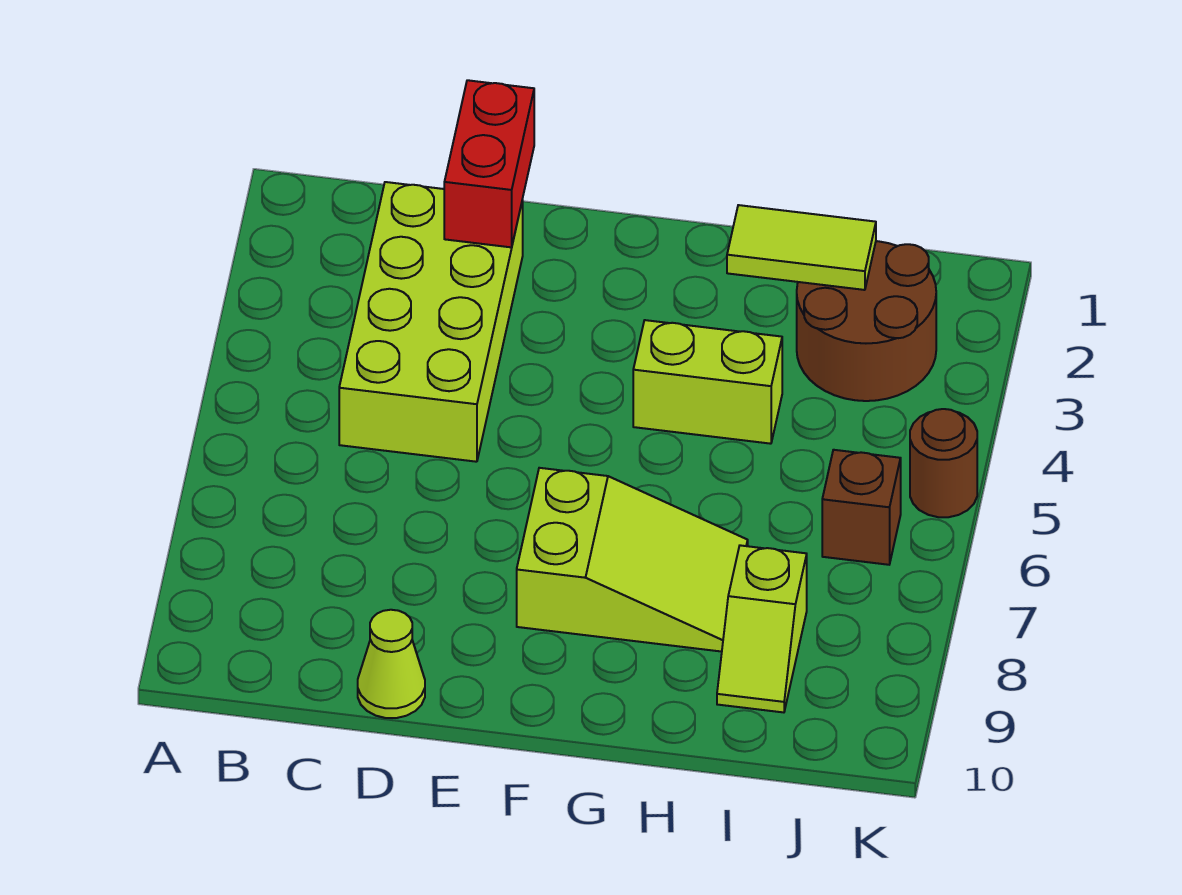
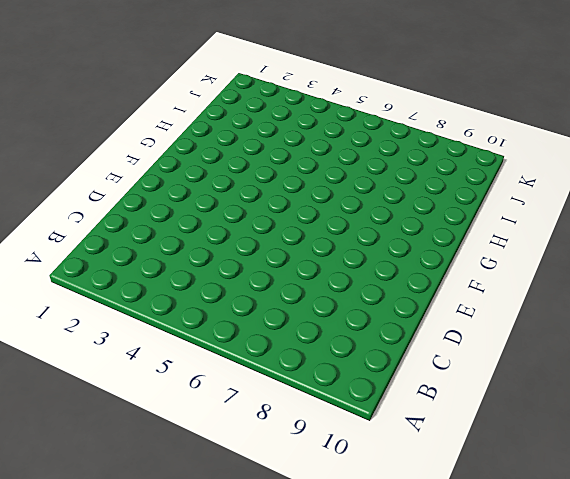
none -> lime 2x4 brick [339,182,523,462]
none -> lime 1x1 cone [358,610,425,718]

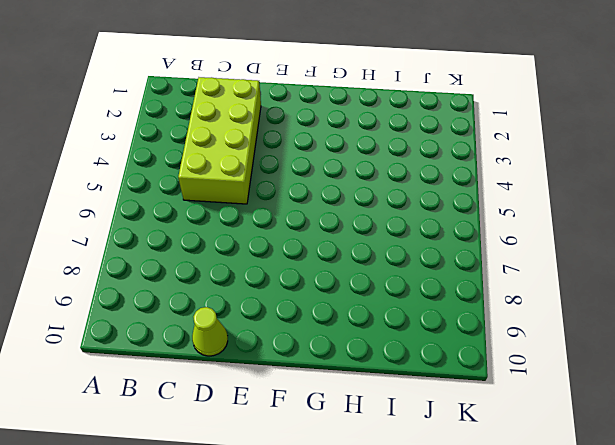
none -> lime 2x3 slope [517,468,748,652]
none -> lime 1x2 brick [633,320,782,444]

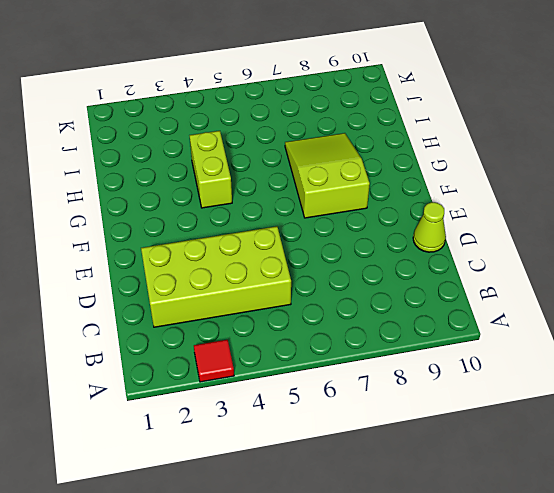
red 1x1 tile [194,340,234,382] -> none
none -> brown 2x2 round brick [797,241,936,401]
none -> lime 1x2 slope [717,545,807,712]

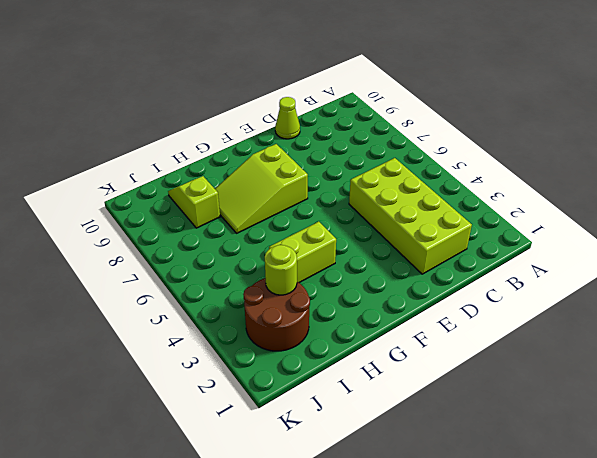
lime 1x1 round brick [265,245,297,295] -> none
none -> brown 1x1 brick [822,450,901,565]
none -> brown 1x1 round brick [910,409,977,517]

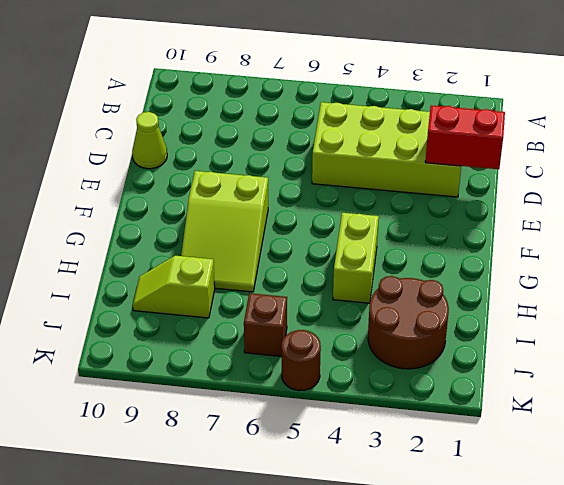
none -> lime 1x2 tile [727,205,876,290]

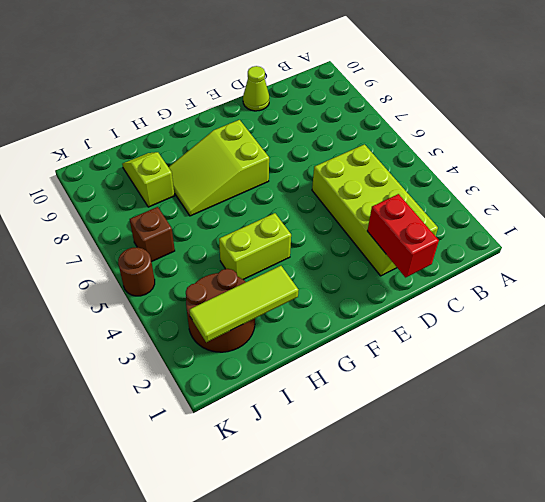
lime 1x3 tile [189,266,298,342] -> lime 1x2 tile [727,205,876,290]

